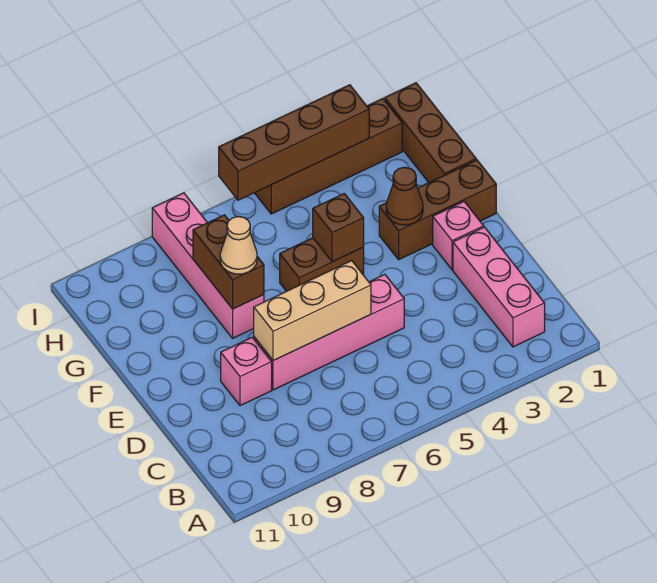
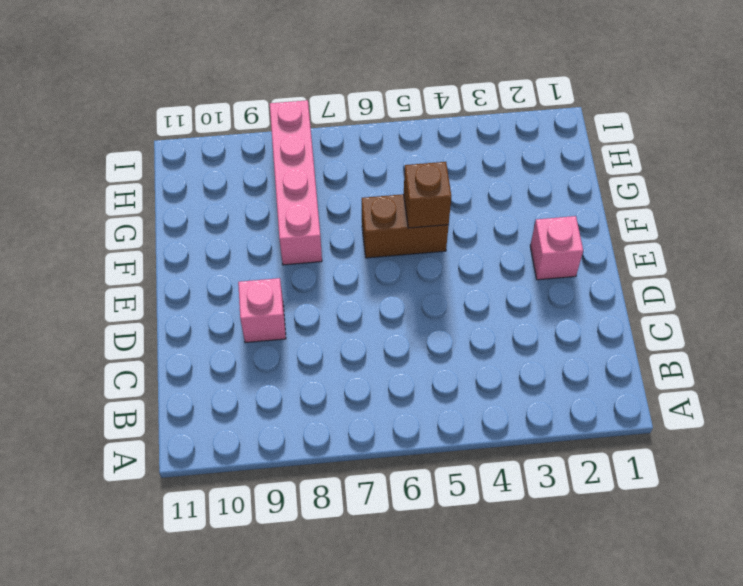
none -> pink 1x3 brick [453,227,545,347]
none -> pink 1x4 brick [254,274,404,390]
none -> brown 1x3 brick [379,160,496,260]

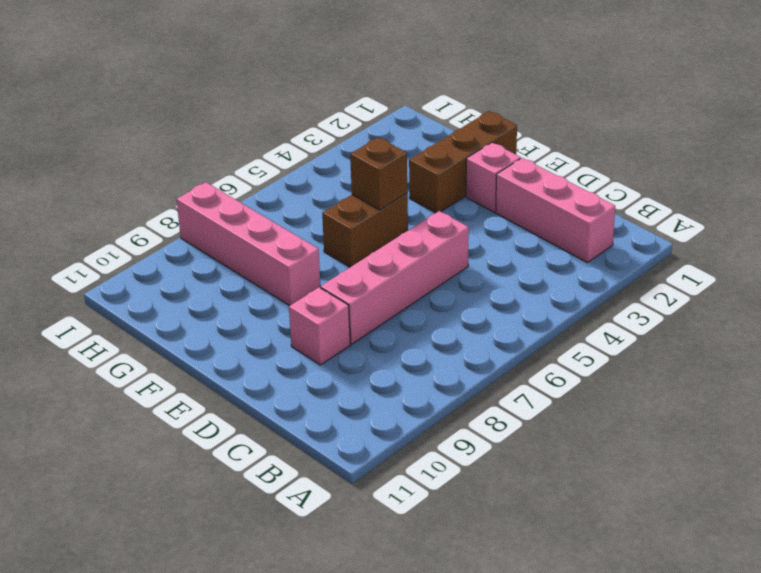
none -> brown 1x3 brick [385,83,476,182]
none -> brown 1x4 brick [255,99,402,214]
none -> tan 1x3 brick [254,261,371,361]

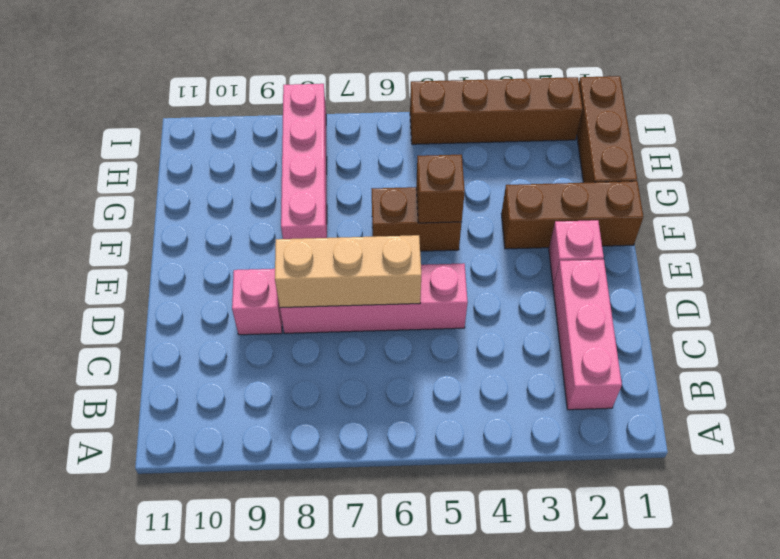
none -> brown 1x1 cone [386,167,423,225]
none -> brown 1x2 brick [193,215,264,309]
none -> brown 1x4 brick [219,85,369,200]

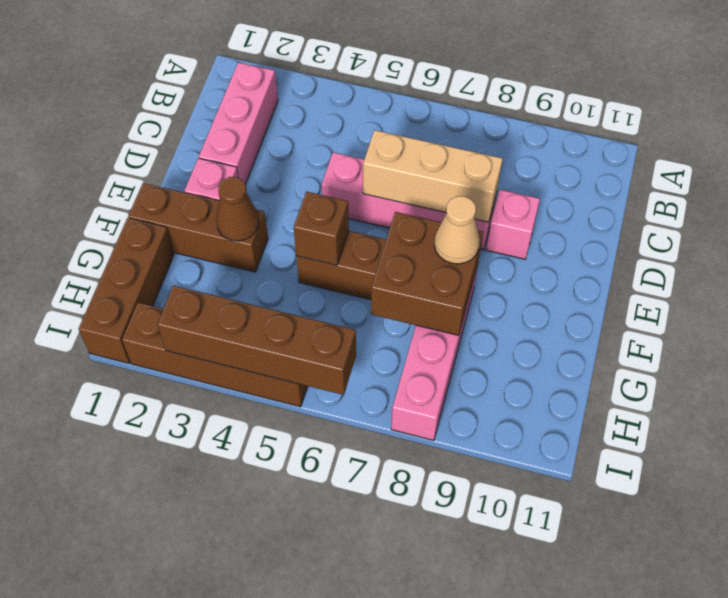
brown 2x2 brick [371,212,483,335] -> brown 1x2 brick [193,215,264,309]

